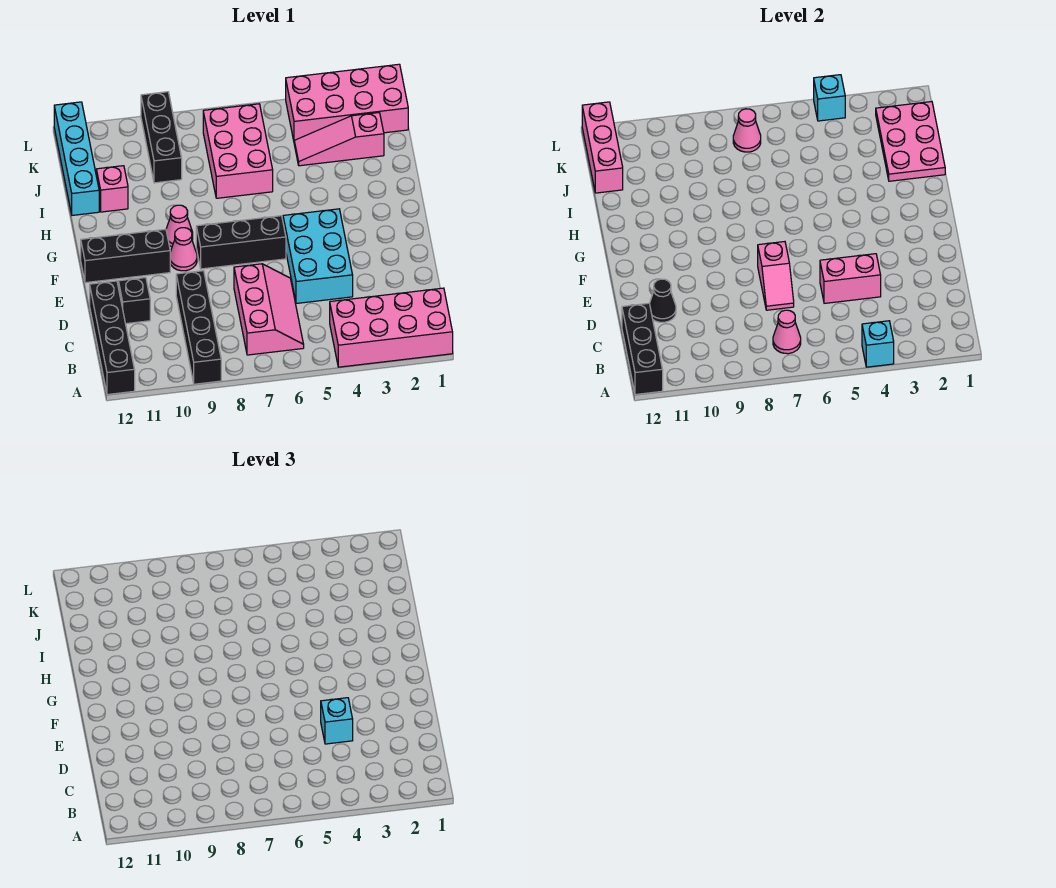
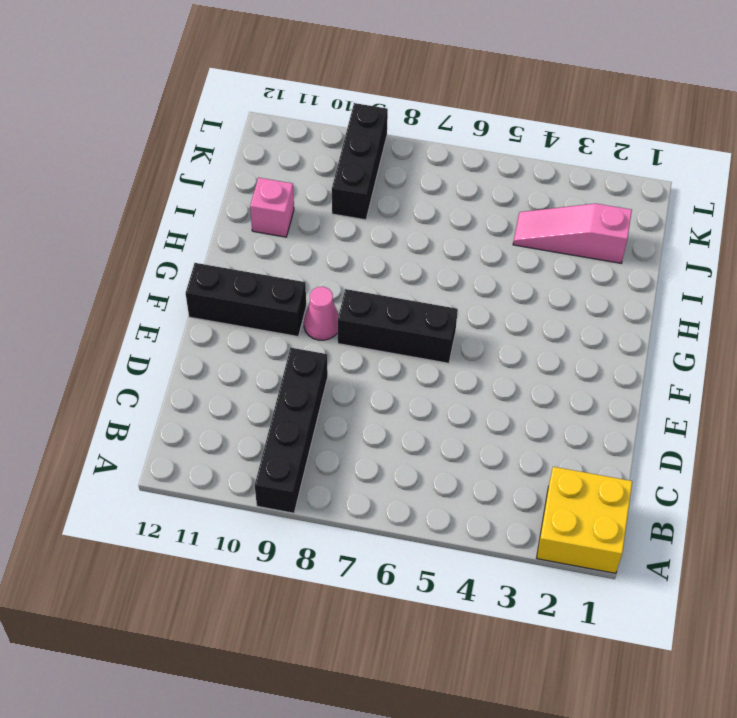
yellow 2x2 brick [537,467,632,573] -> pink 2x4 brick [330,288,453,367]
none -> black 1x4 brick [90,281,135,395]
none -> pink 2x3 slope [234,264,304,355]
none -> cyan 2x3 brick [283,209,353,303]

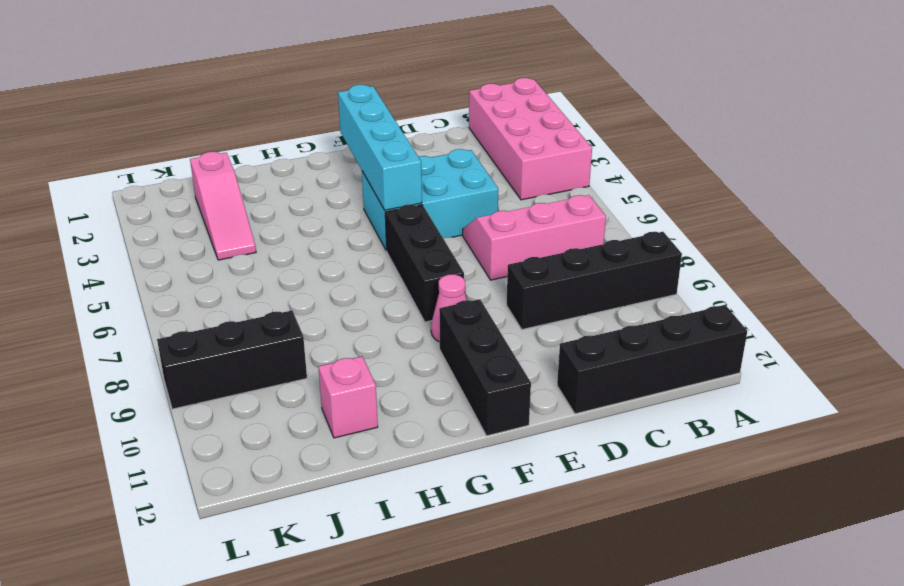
cyan 1x4 brick [338,85,422,210] -> cyan 1x4 brick turned to [54,102,99,215]
none -> black 1x1 brick [118,278,150,324]
none -> pink 1x1 cone [166,205,193,247]
none -> pink 2x3 brick [203,104,273,198]

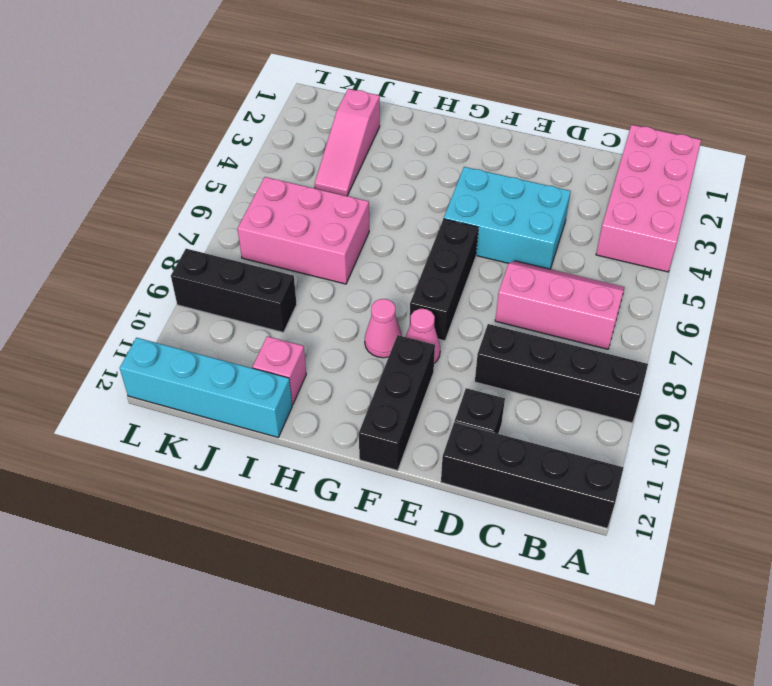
none -> pink 2x4 brick [286,64,408,141]
none -> cyan 1x1 brick [862,321,894,367]
none -> black 1x3 brick [622,303,663,395]

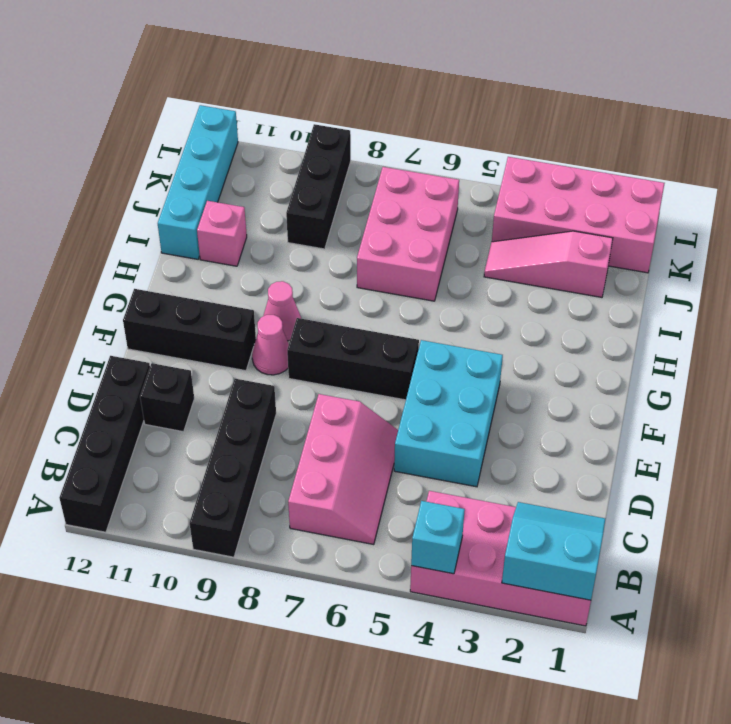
cyan 2x2 slope [502,502,605,600] -> none
none -> black 1x3 brick [622,303,663,395]
none -> pink 1x1 cone [773,310,801,354]
none -> pink 1x2 brick [820,254,881,303]

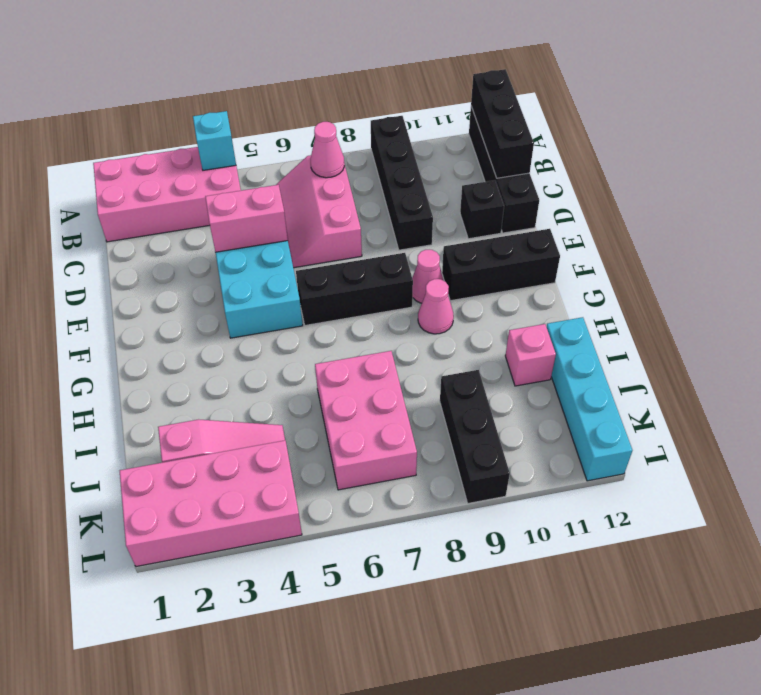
none -> pink 1x2 slope [758,242,794,310]
none -> black 1x1 cone [650,279,676,322]
none -> pink 2x3 plate [876,102,945,181]

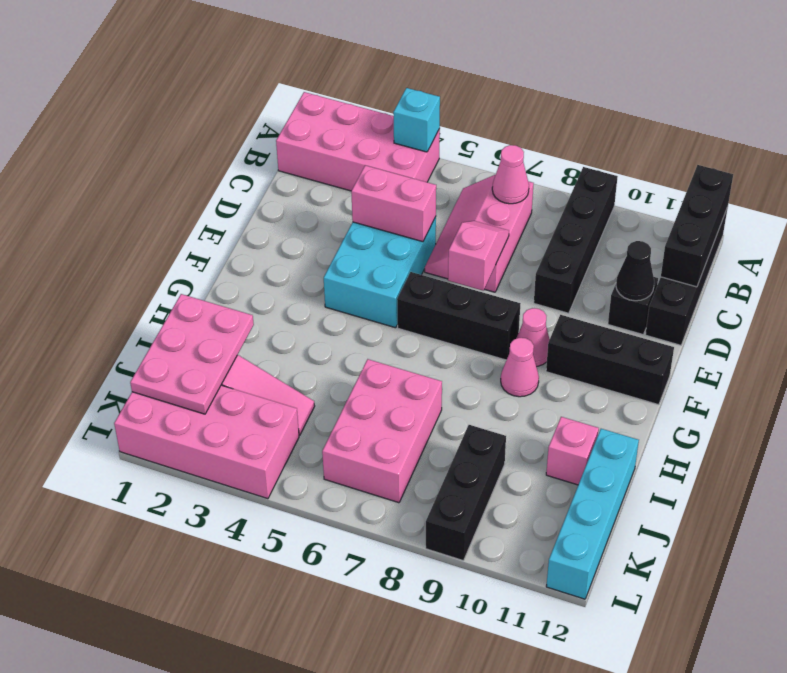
none -> pink 1x3 brick [582,102,623,193]
none -> pink 1x1 cone [733,109,761,152]
none -> cyan 1x1 brick [814,75,845,121]

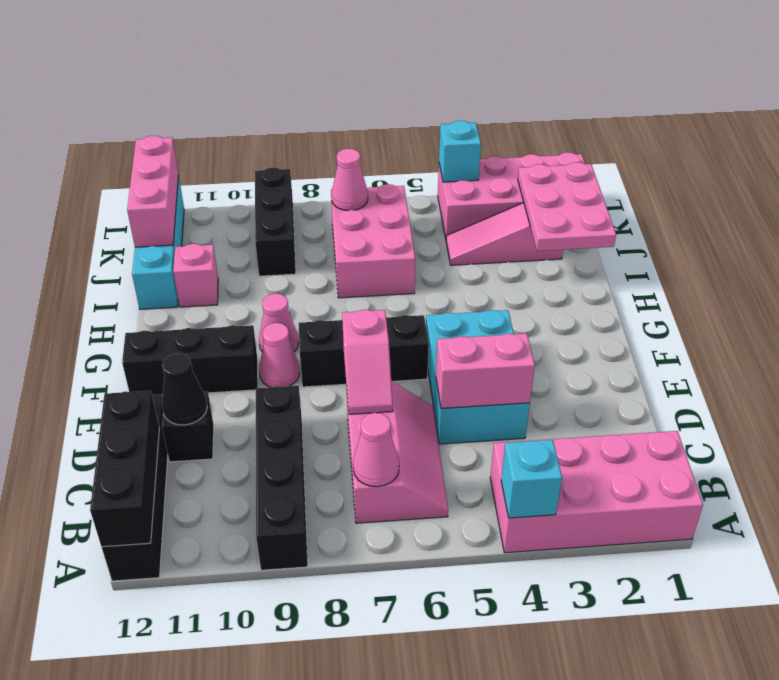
none -> cyan 1x1 brick [321,698,353,744]

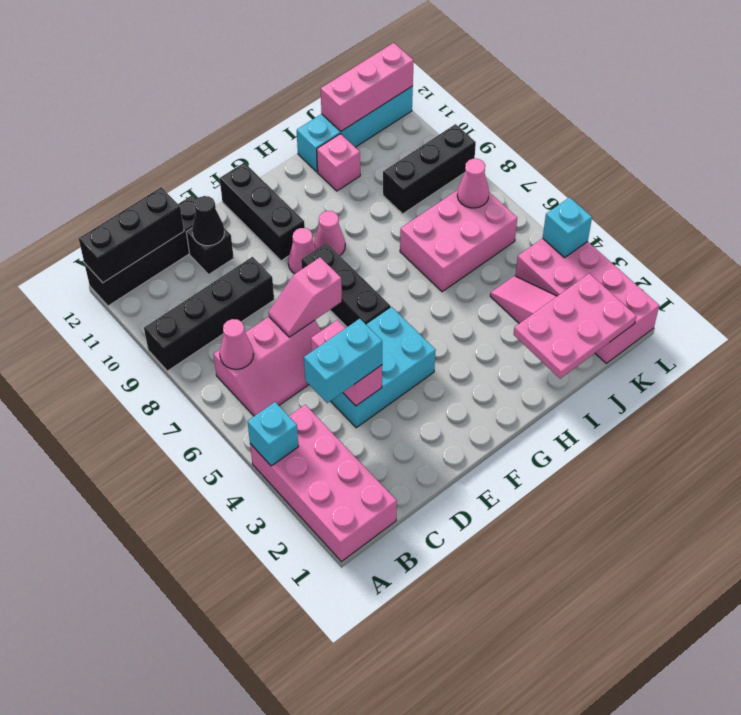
cyan 1x2 brick [304,319,382,403] -> cyan 1x1 brick [321,698,353,744]

